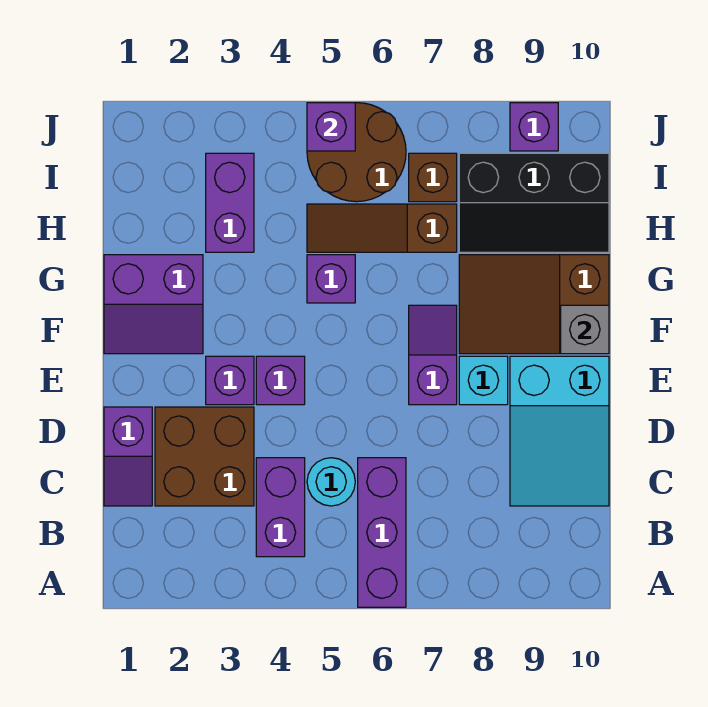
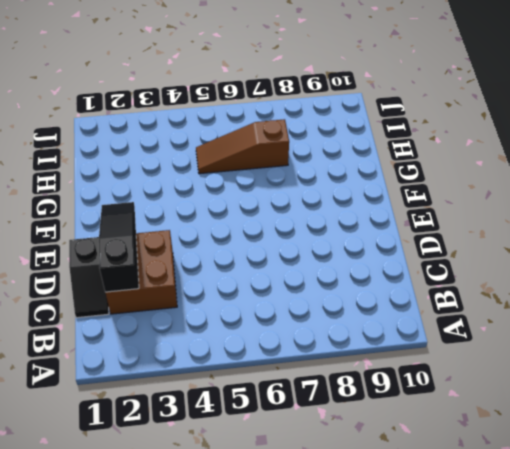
black 1x2 slope [69,237,109,318] -> purple 1x2 slope [104,407,152,506]
black 1x3 slope [99,202,139,292] -> none
none -> purple 1x3 brick [358,458,406,607]
none -> purple 1x2 brick [256,458,305,557]
none -> cyan 1x1 round brick [307,458,355,506]

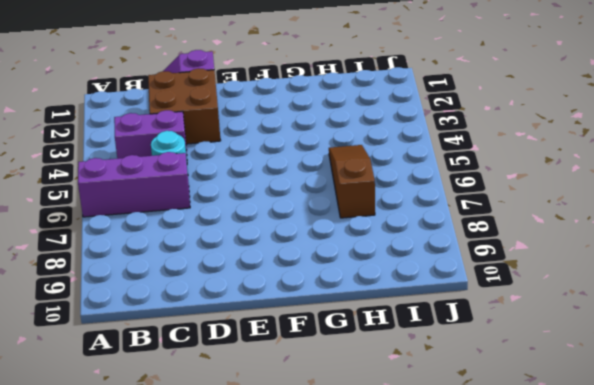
none -> cyan 2x3 slope [510,356,609,506]
none -> purple 1x1 brick [206,356,254,405]
none -> purple 1x1 brick [256,356,305,405]

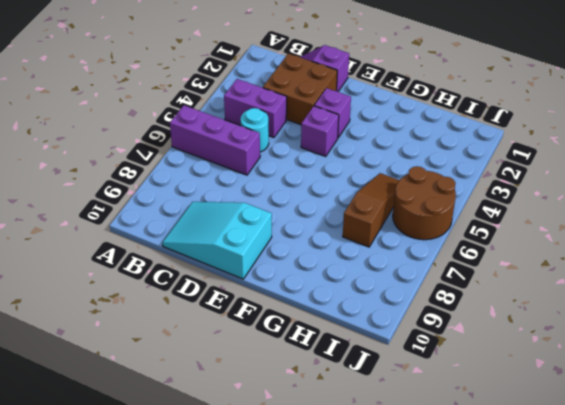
none -> purple 1x2 slope [409,305,457,405]
none -> cyan 1x1 brick [459,356,508,405]
none -> purple 2x2 slope [104,255,203,354]

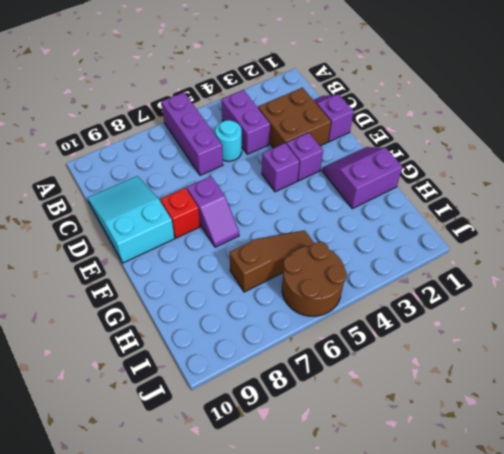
red 1x1 brick [160,188,200,238] -> cyan 1x1 brick [459,356,508,405]
none -> brown 2x3 slope [459,255,609,354]
none -> purple 1x1 brick [307,255,355,303]
none -> purple 1x2 brick [206,153,254,252]

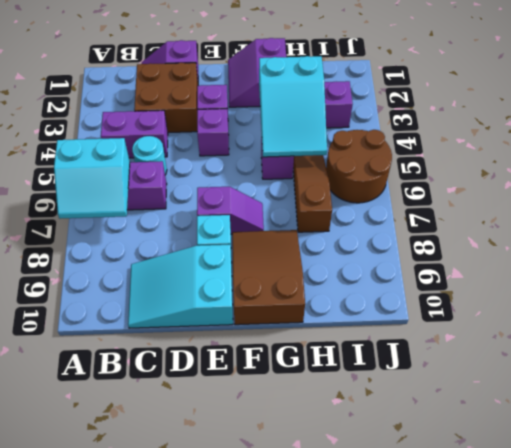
cyan 2x2 slope [54,138,130,219] -> none
cyan 2x3 slope [259,56,327,157] -> none
none -> black 2x3 slope [459,153,609,252]
none -> brown 1x1 brick [409,153,457,202]
none -> purple 1x1 brick [510,103,558,151]

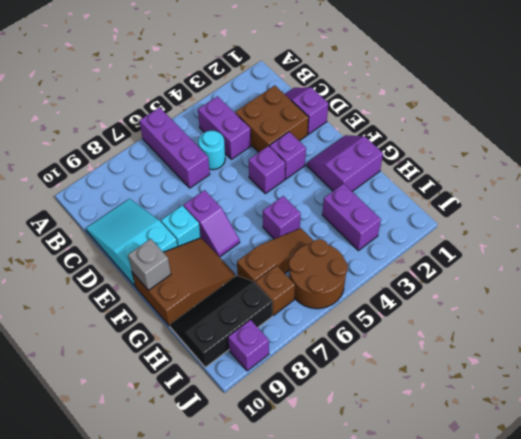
none -> purple 1x1 brick [307,103,355,151]

